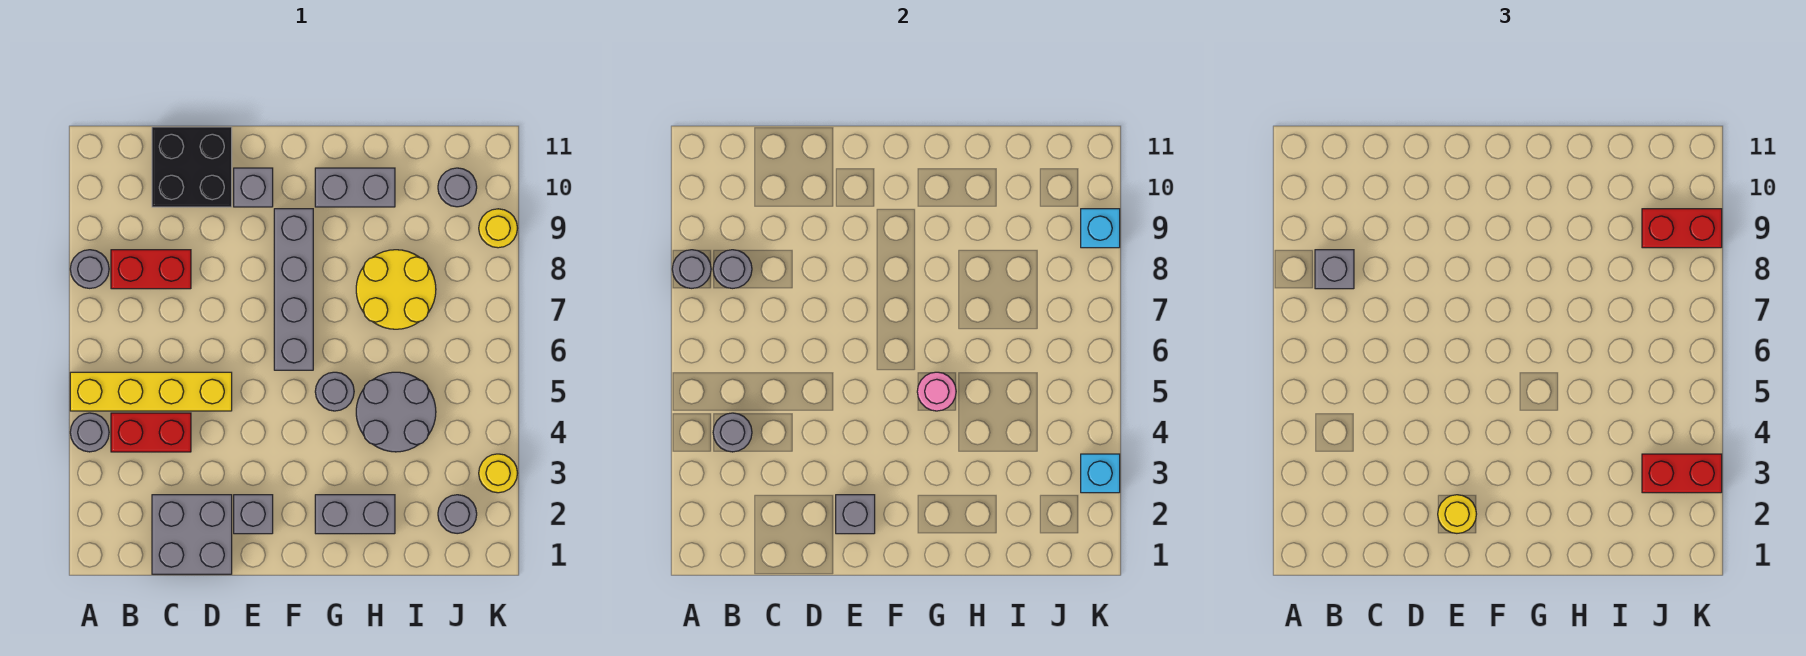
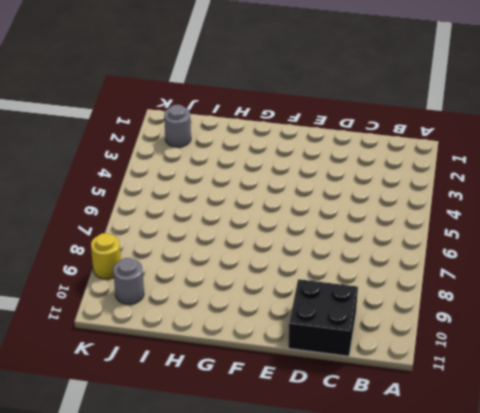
none -> grey 1x1 round brick [70,413,109,452]
none -> yellow 1x4 brick [70,372,232,411]
none -> grey 1x1 round brick [70,250,109,288]
none -> red 1x2 brick [111,413,191,452]

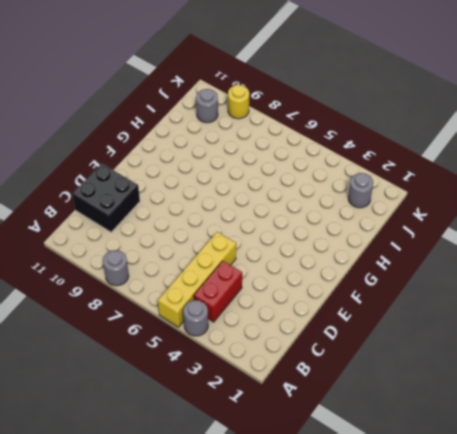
none -> red 1x2 brick [111,250,191,289]
none -> grey 2x2 brick [152,495,232,574]
none -> grey 1x1 brick [234,495,273,534]
none -> grey 1x1 brick [234,168,273,207]

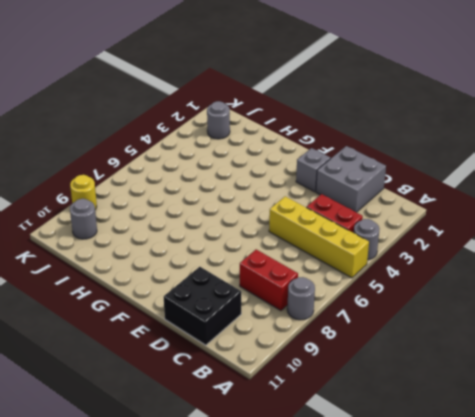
none -> grey 1x1 brick [234,168,273,207]
none -> grey 1x4 brick [274,209,313,370]
none -> grey 1x2 brick [315,495,395,534]
none -> grey 1x1 round brick [315,372,354,411]

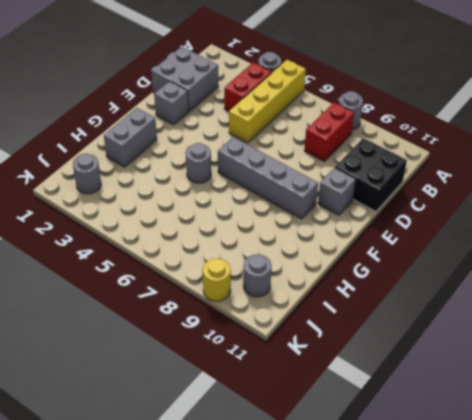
none -> grey 1x2 brick [315,168,395,207]
none -> grey 2x2 round brick [356,372,436,452]
none -> yellow 2x2 round brick [356,250,436,329]
none -> yellow 1x1 round brick [479,454,518,493]

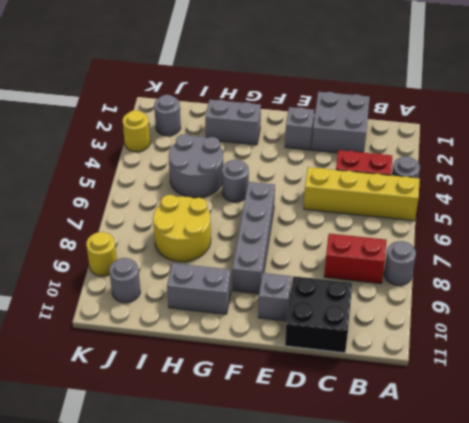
none -> grey 1x1 round brick [672,250,711,288]
none -> grey 1x1 round brick [713,413,752,452]
none -> grey 1x1 round brick [713,250,752,288]
none -> grey 1x1 brick [836,495,875,534]

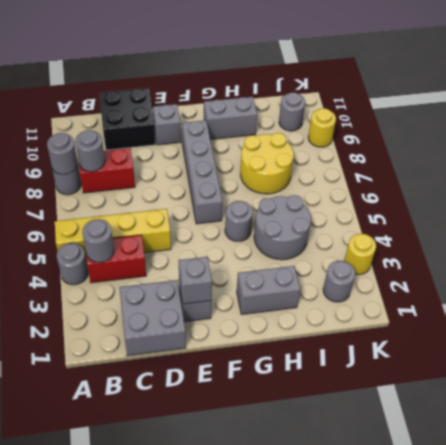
none -> pink 1x1 round brick [917,372,956,411]
none -> cyan 1x1 brick [1081,454,1120,493]
none -> cyan 1x1 brick [1081,209,1120,248]
none -> grey 1x1 brick [1315,250,1354,289]

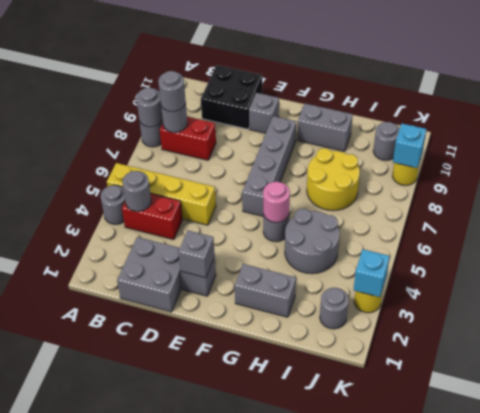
grey 1x1 round brick [158,71,186,112] -> grey 1x1 brick [1315,250,1354,289]
none -> yellow 1x1 round brick [1438,495,1476,533]
none -> red 1x2 brick [1642,454,1722,493]
none -> red 1x2 brick [1642,209,1722,248]

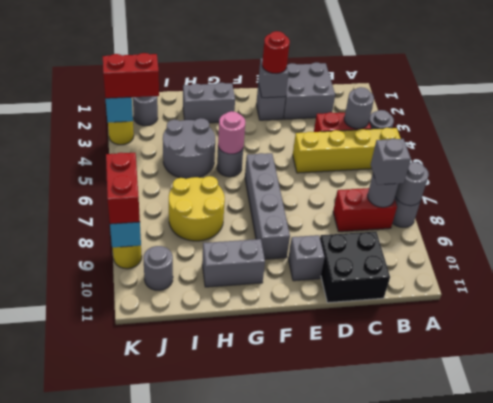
red 1x1 round brick [262,31,290,74] -> yellow 1x1 round brick [1438,495,1476,533]
red 1x2 brick [106,153,140,224] -> red 1x2 brick turned to [1642,209,1722,248]

